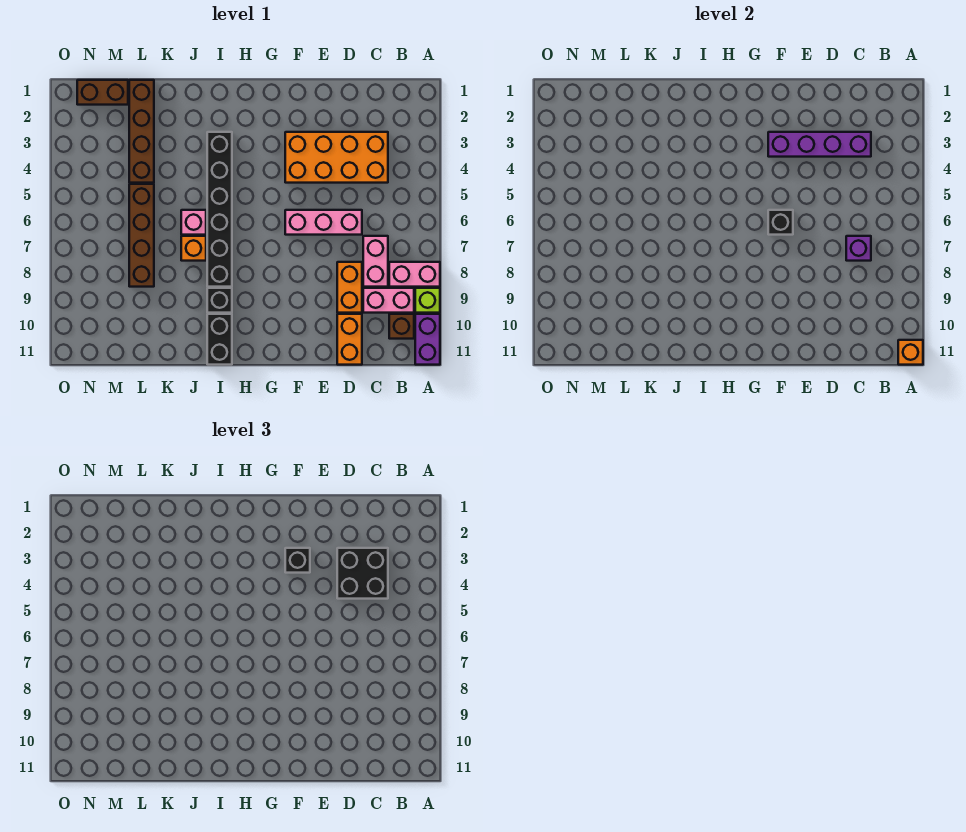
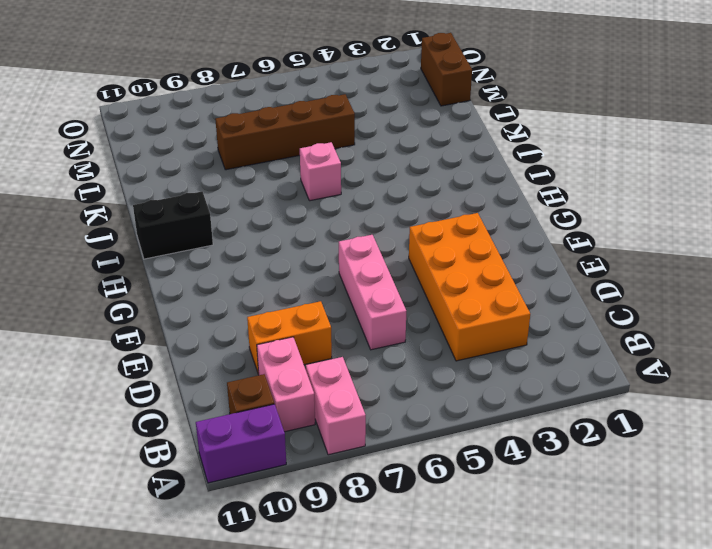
none -> lime 1x1 brick [415,288,440,313]
none -> pink 1x2 brick [363,236,388,287]
none -> orange 1x2 brick [337,314,362,365]

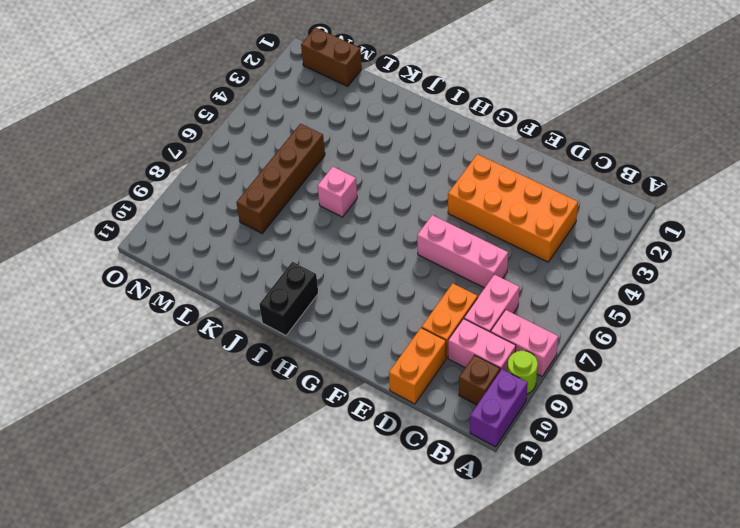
lime 1x1 round brick [507,351,538,394] -> lime 1x1 brick [415,288,440,313]
none -> black 1x6 brick [207,132,232,287]
none -> black 1x1 brick [207,288,232,313]
none -> orange 1x1 brick [181,236,206,261]

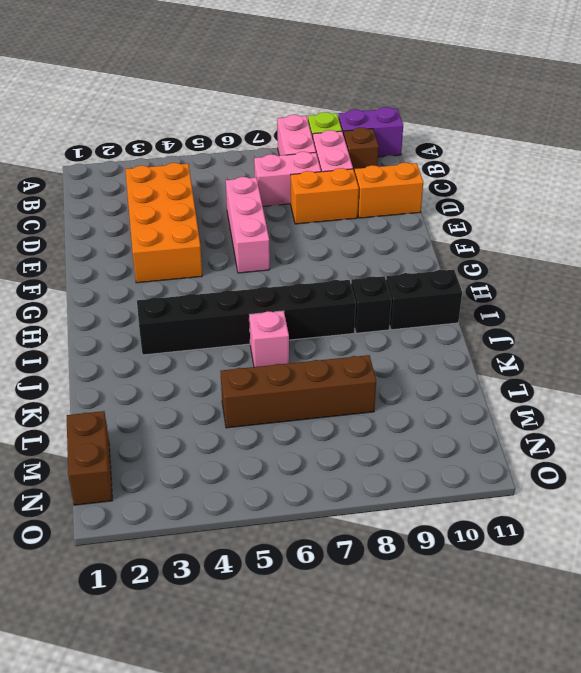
none -> orange 1x1 brick [181,236,206,261]
none -> brown 1x4 brick [129,80,154,183]
none -> orange 1x1 brick [898,340,923,365]

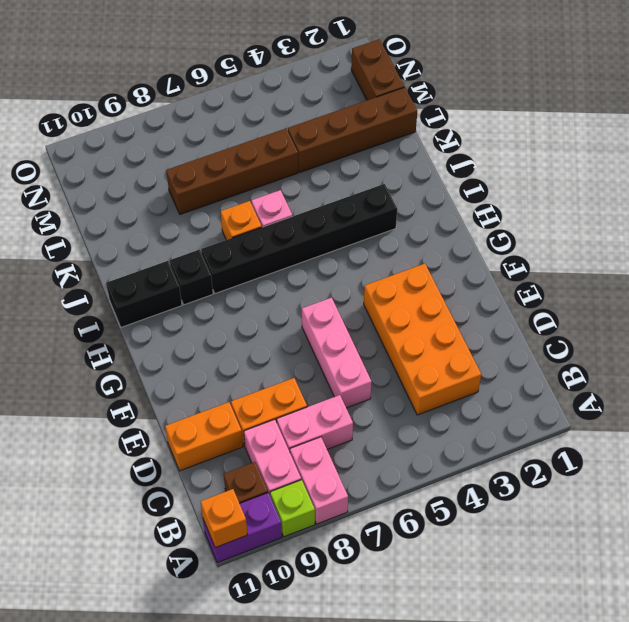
none -> purple 1x4 brick [768,132,871,157]
none -> purple 1x1 brick [846,236,871,261]
none -> black 1x1 brick [768,210,793,235]

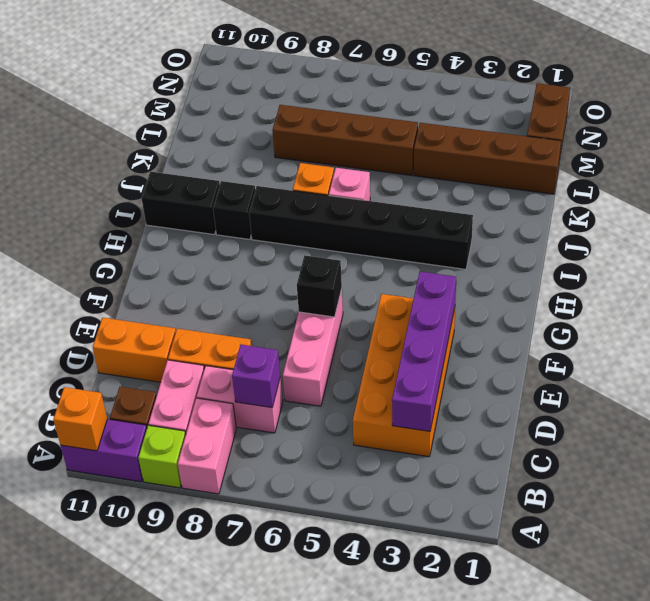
none -> black 2x2 brick [337,548,388,599]
none -> black 1x1 brick [285,548,310,573]

